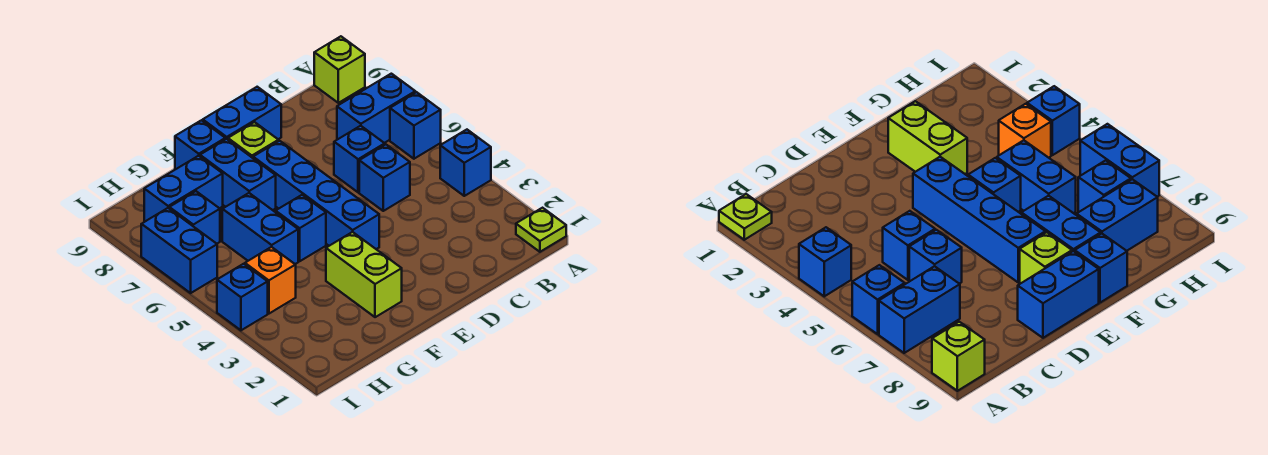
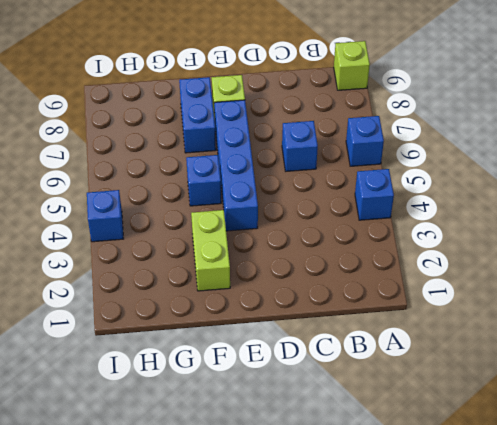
none -> lime 1x1 plate [516,208,566,252]
none -> blue 1x2 brick [337,74,415,143]
none -> blue 1x1 brick [359,144,410,211]

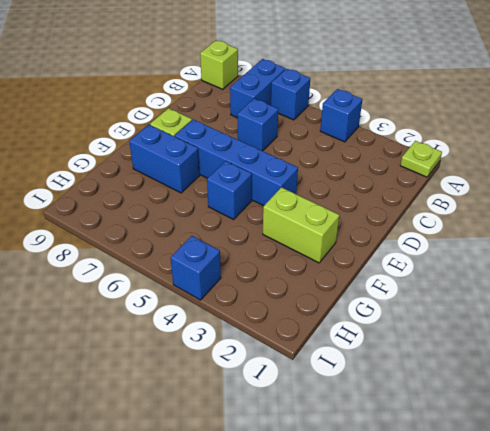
none -> blue 1x1 brick [359,144,410,211]
none -> blue 1x2 brick [203,87,281,139]
none -> blue 1x1 brick [175,120,225,170]

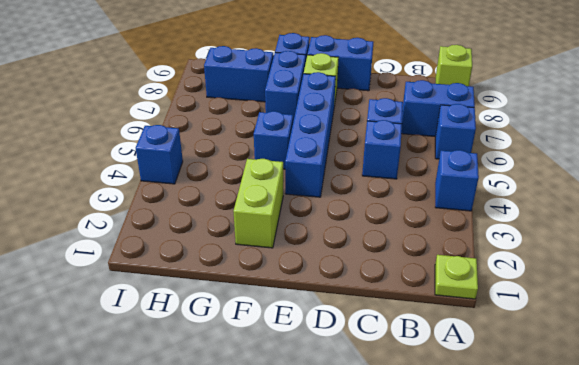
none -> blue 1x2 brick [222,193,298,264]
none -> orange 1x1 brick [245,247,296,314]
none -> blue 1x1 brick [169,191,220,244]

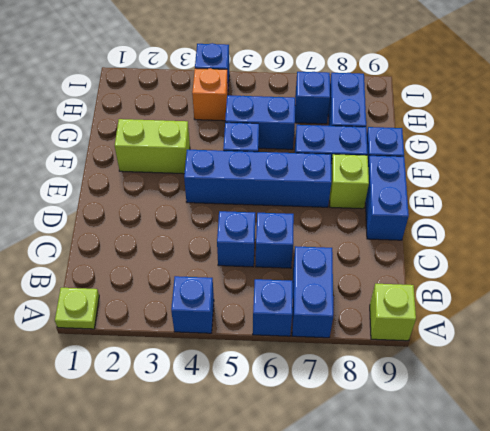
none -> blue 1x2 brick [141,208,217,293]

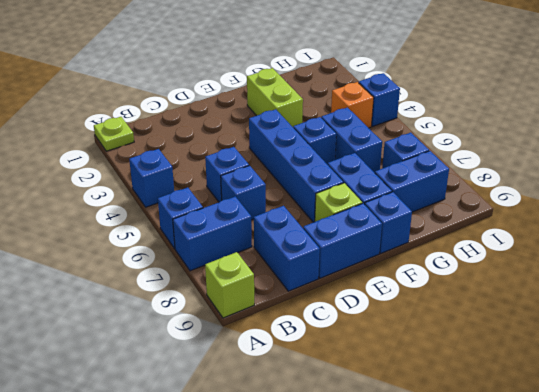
blue 1x2 brick [254,206,320,291] -> blue 1x2 brick moved to [141,208,217,293]

